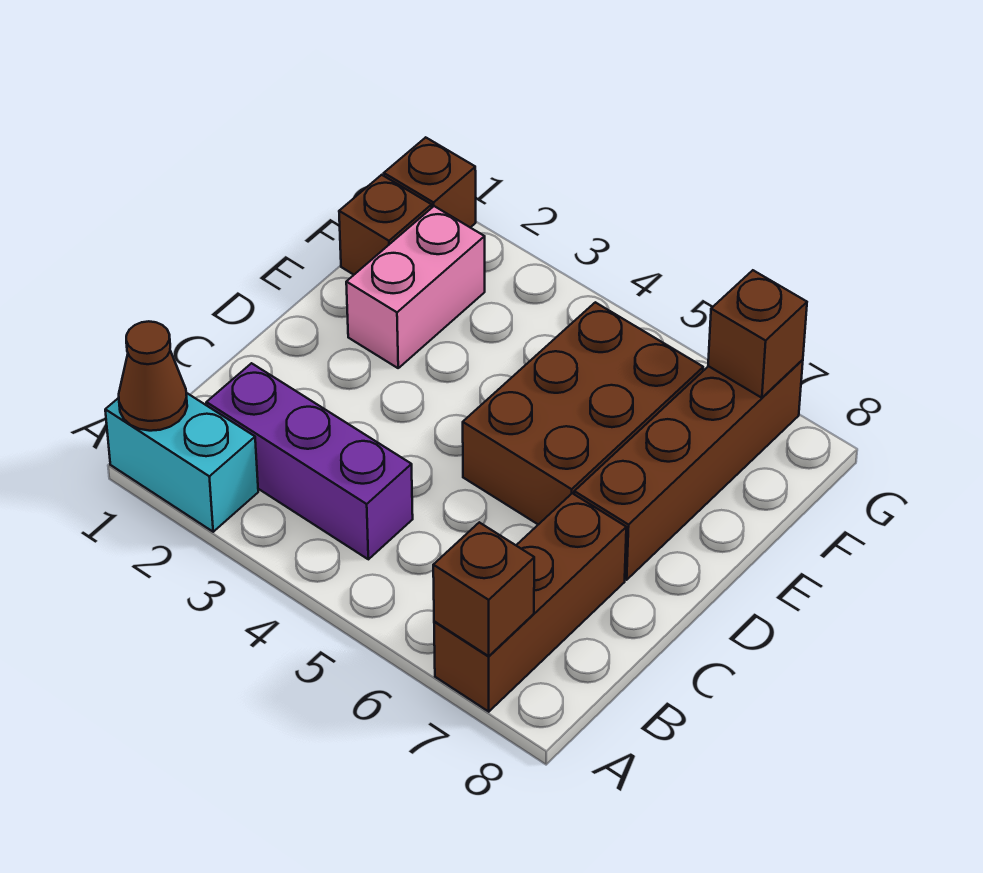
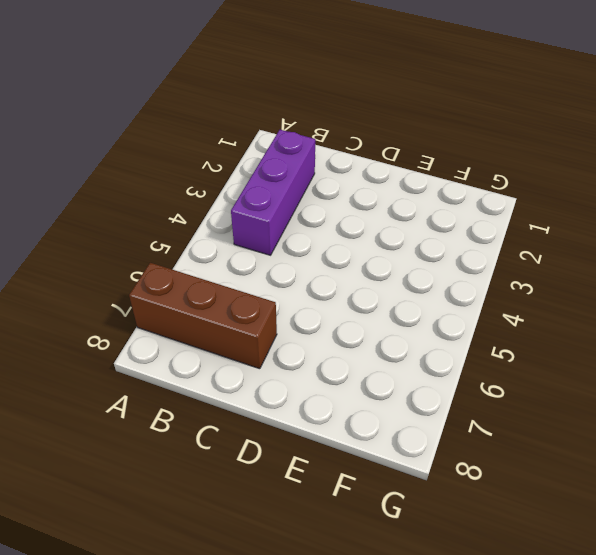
none -> cyan 1x2 brick [105,393,258,532]
none -> brown 2x3 brick [463,302,703,525]

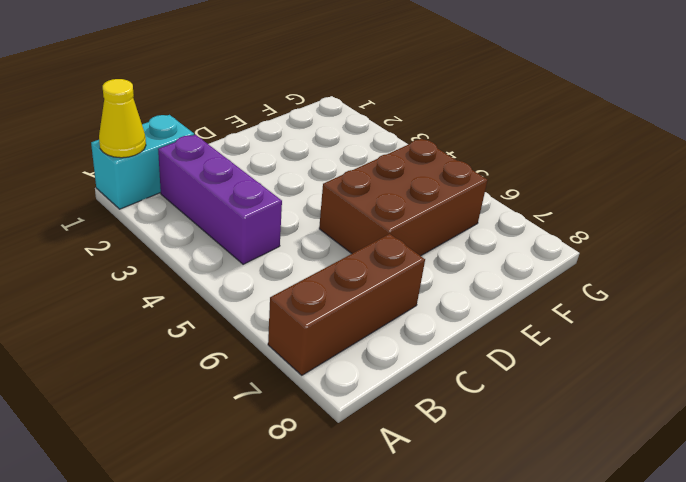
cyan 1x2 brick [91,115,194,209] -> cyan 1x2 brick turned to [105,393,258,532]
yellow 1x1 cone [99,79,146,158] -> brown 1x1 cone [119,321,187,431]
none -> brown 1x4 brick [574,360,803,580]
none -> pink 1x2 brick [346,206,485,368]

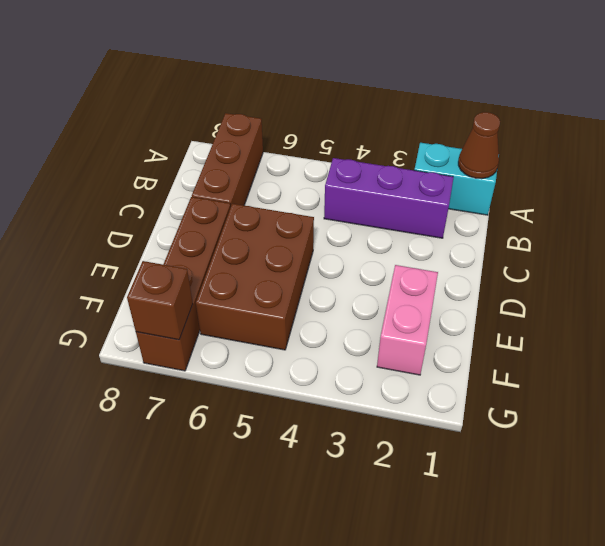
none -> brown 1x1 brick [339,175,432,275]
none -> brown 1x1 brick [384,137,476,228]

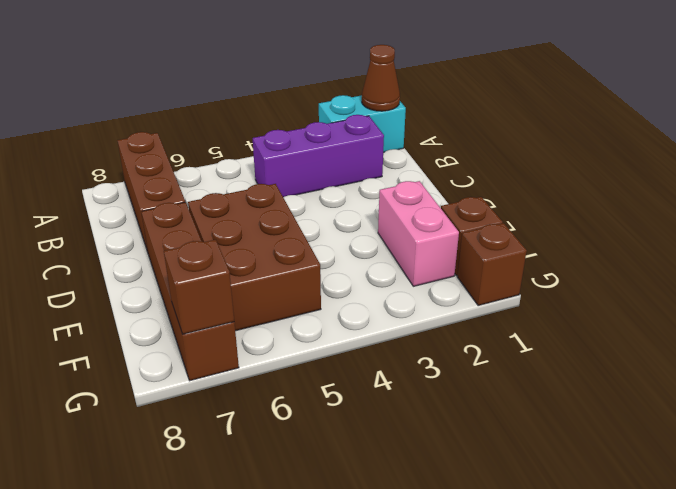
none -> brown 1x1 brick [433,522,534,656]

